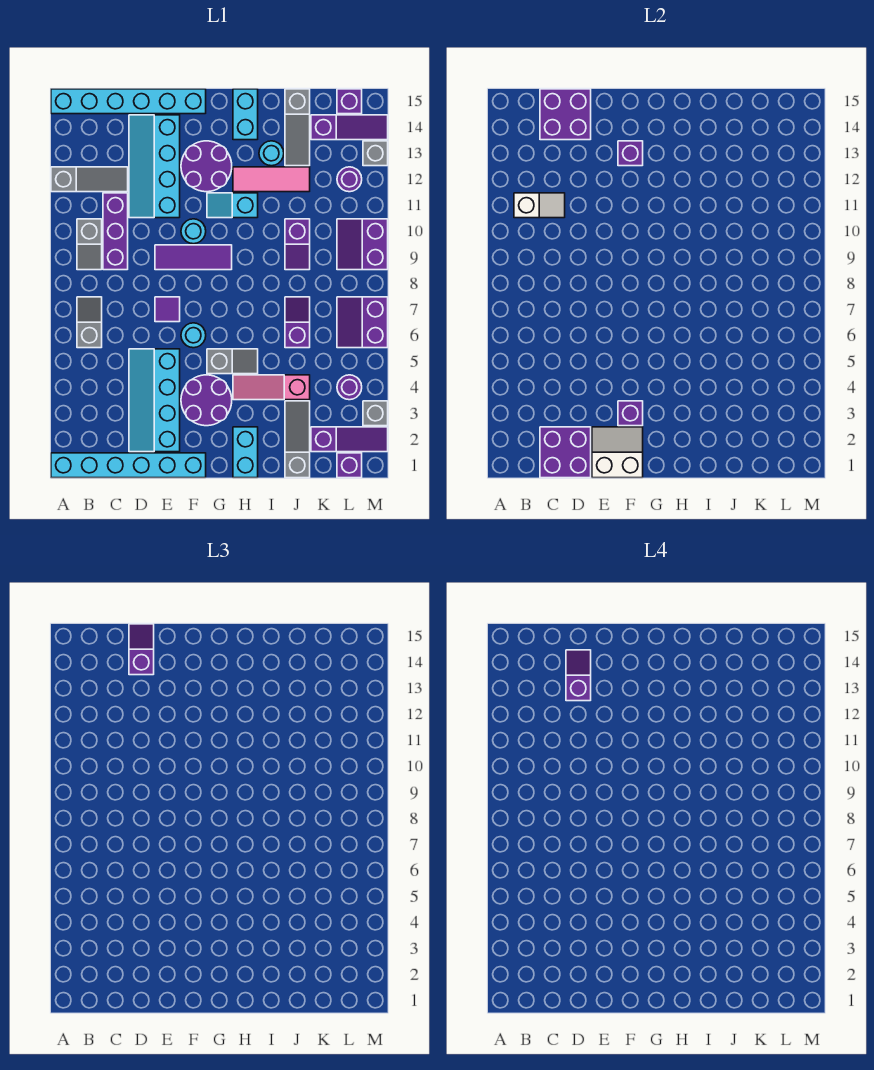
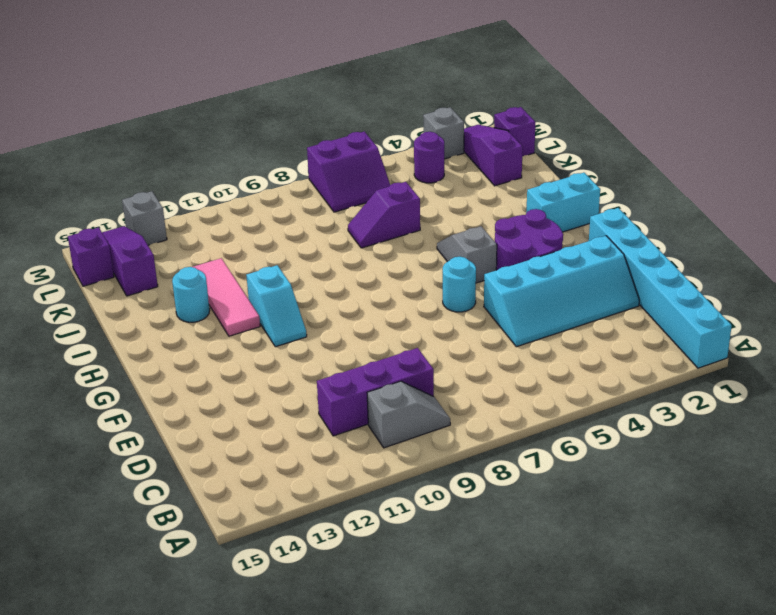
none -> grey 1x3 slope [51,167,128,192]
none -> cyan 1x6 brick [51,89,206,114]
none -> grey 1x2 slope [77,297,102,348]
none -> cyan 2x4 slope [129,115,180,218]

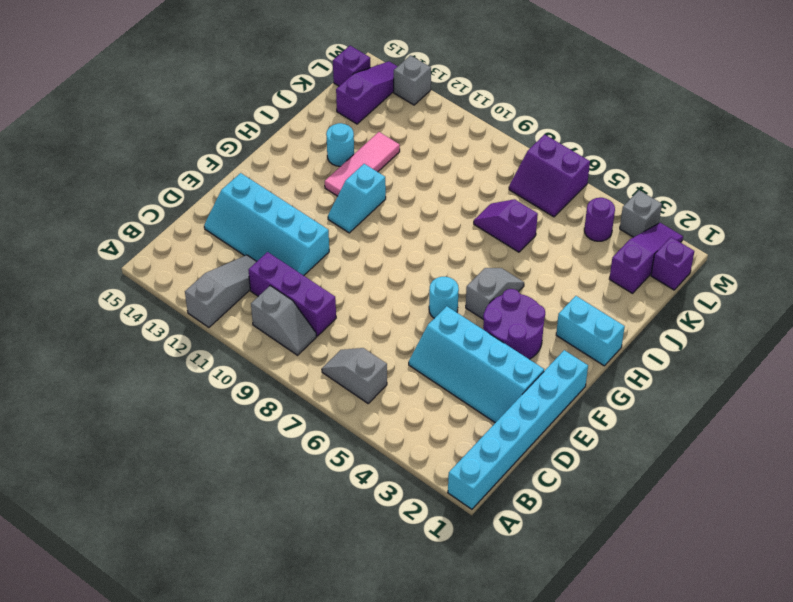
none -> cyan 1x6 brick [51,89,206,114]
none -> purple 1x1 tile [155,297,180,322]
none -> purple 1x3 tile [155,245,232,270]
none -> cyan 1x1 round brick [181,219,206,244]

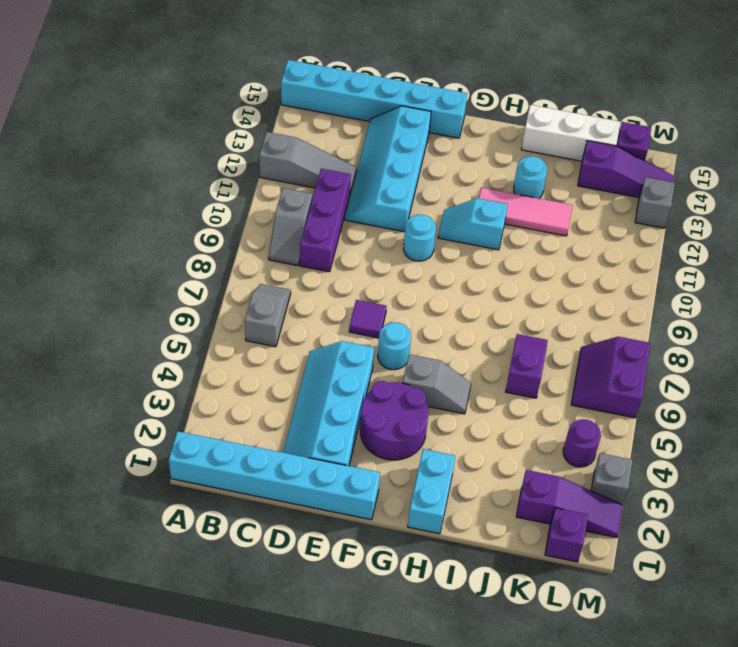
white 1x3 brick [521,105,620,161] -> grey 1x3 slope [285,89,310,166]
none -> purple 1x3 tile [155,245,232,270]
none -> purple 2x2 round brick [181,141,232,192]
none -> pink 1x3 slope [233,375,310,400]
none -> cyan 1x2 brick [233,89,258,140]

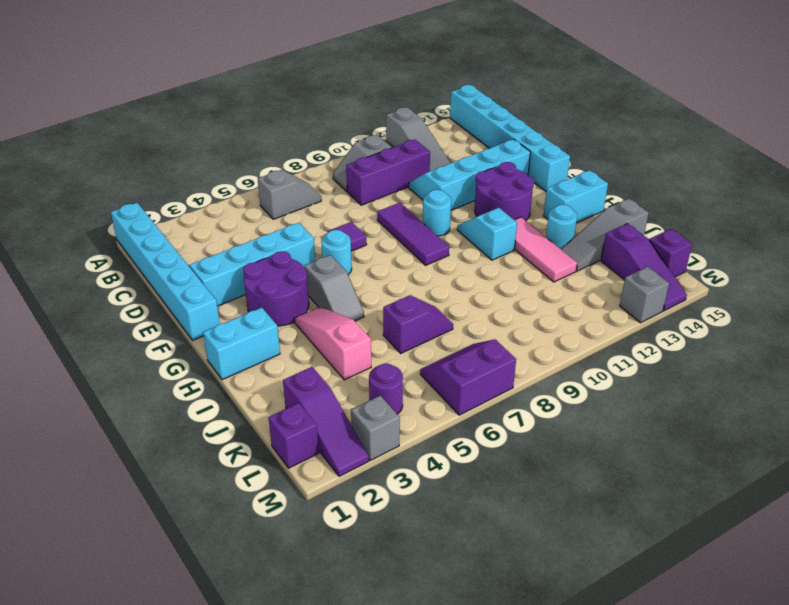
none -> grey 1x3 slope [285,401,310,478]
none -> purple 1x2 slope [285,219,310,270]
none -> purple 2x2 slope [337,219,388,270]
none -> purple 1x1 round brick [337,167,362,192]

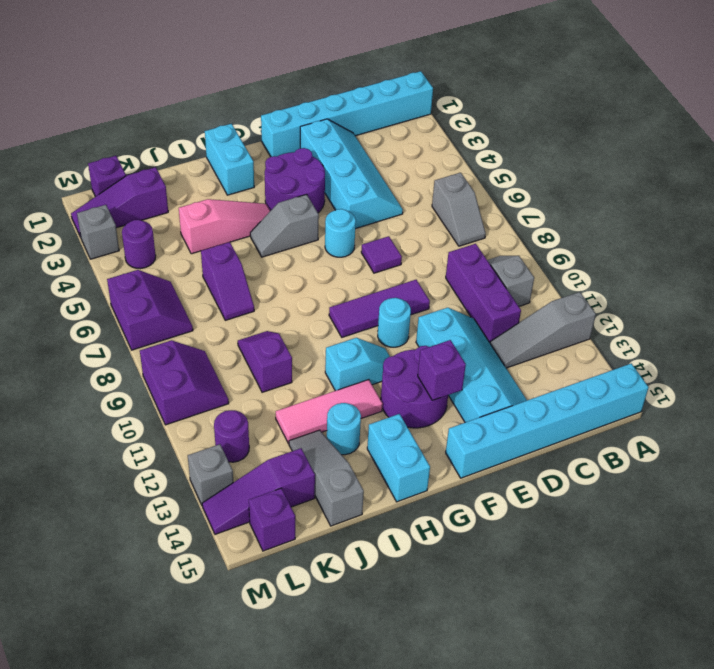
none -> grey 1x3 slope [285,401,310,478]
none -> white 1x2 slope [514,193,565,218]
none -> purple 2x2 brick [540,427,591,478]
none -> purple 2x2 brick [540,89,591,140]

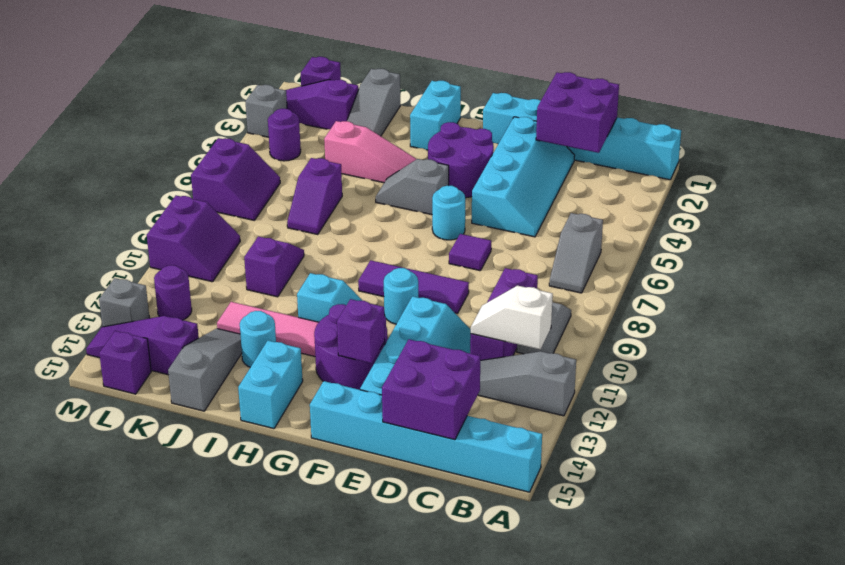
none -> white 2x2 slope [592,427,643,478]
none -> purple 1x1 brick [618,401,643,426]
none -> purple 1x2 slope [129,624,154,675]
none -> purple 1x2 slope [566,650,591,701]

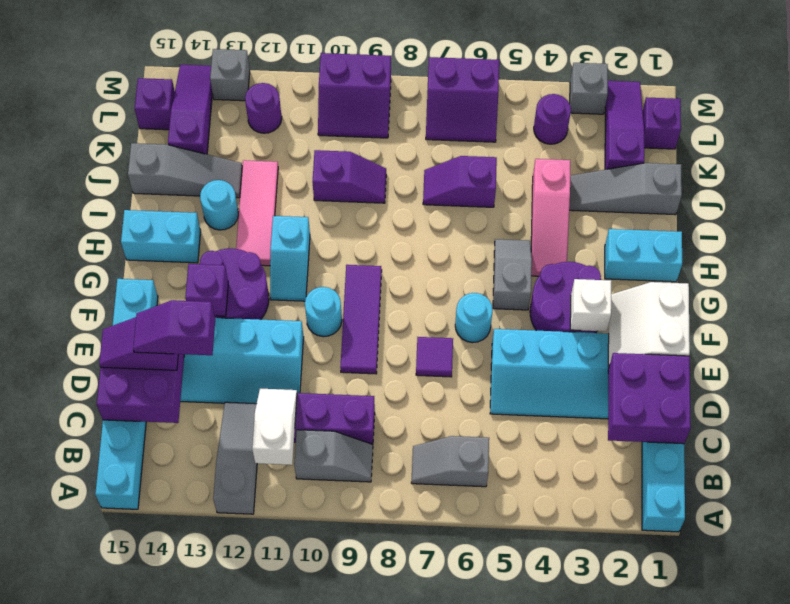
white 1x1 brick [570,279,611,331] -> purple 1x1 brick [618,401,643,426]

